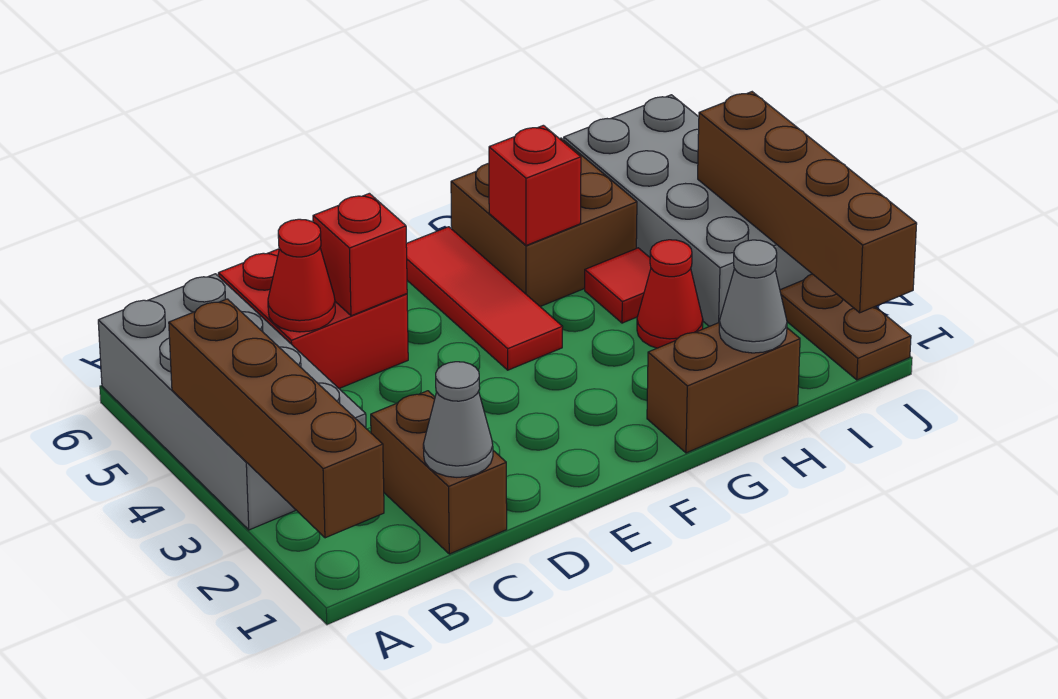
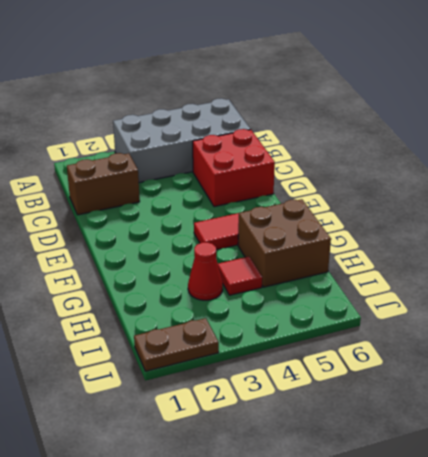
none -> brown 1x2 brick [647,323,800,453]
none -> grey 2x4 brick [564,95,812,326]
none -> brown 1x4 brick [169,299,384,538]

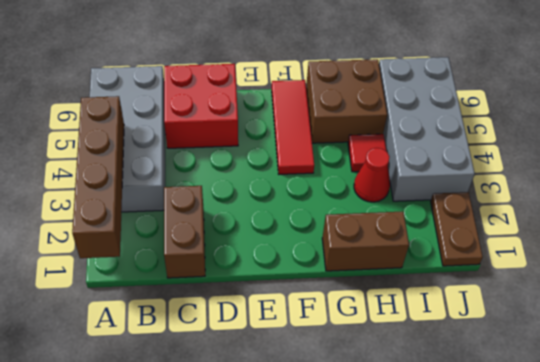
none -> grey 1x1 cone [423,362,493,477]
none -> red 1x1 cone [268,219,335,332]
none -> red 1x1 brick [313,193,407,316]

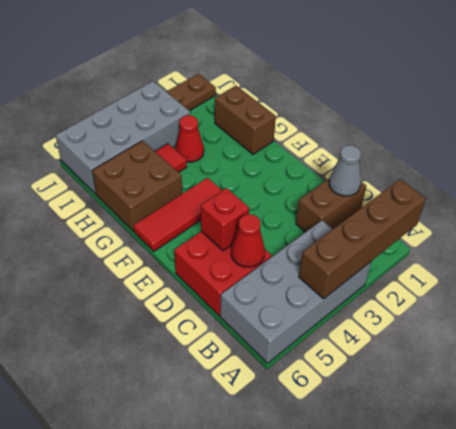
none -> red 1x1 brick [489,125,581,245]
none -> grey 1x1 cone [719,240,787,353]
none -> brown 1x4 brick [698,92,917,313]

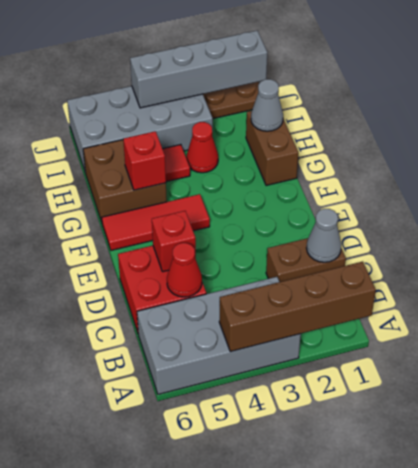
grey 1x4 brick [130,31,267,108] -> brown 1x4 brick [698,92,917,313]

